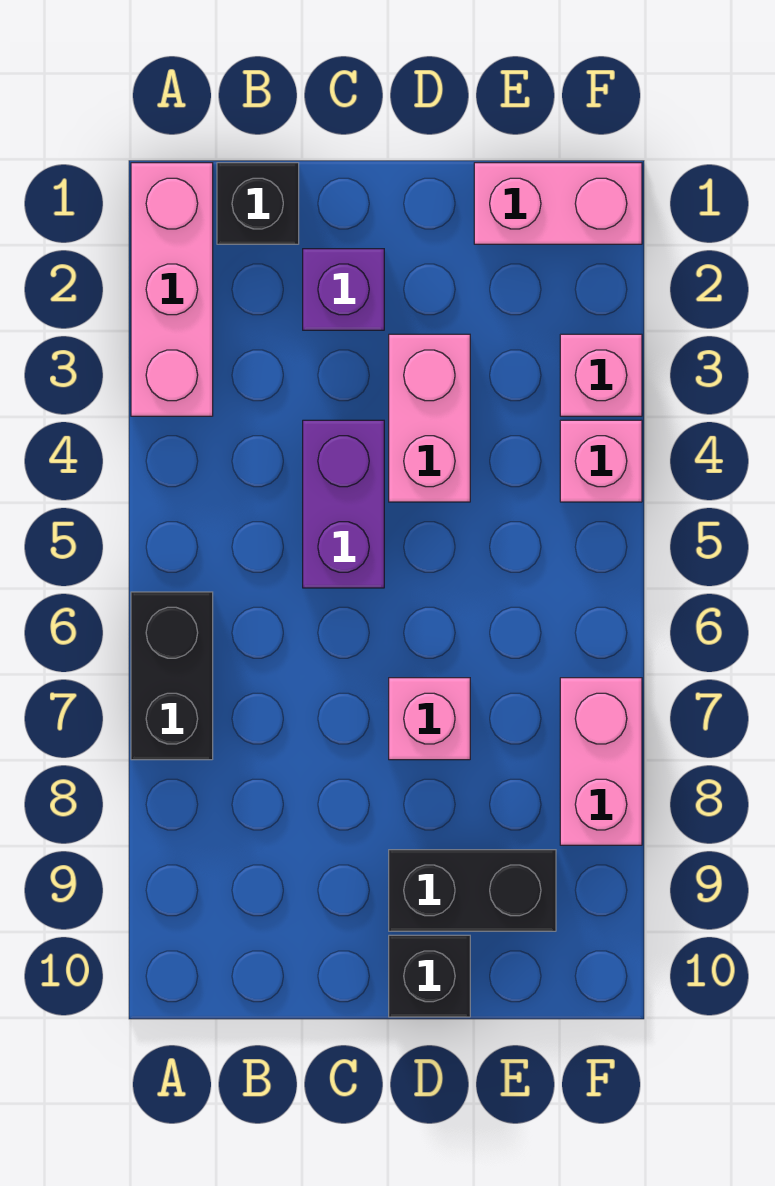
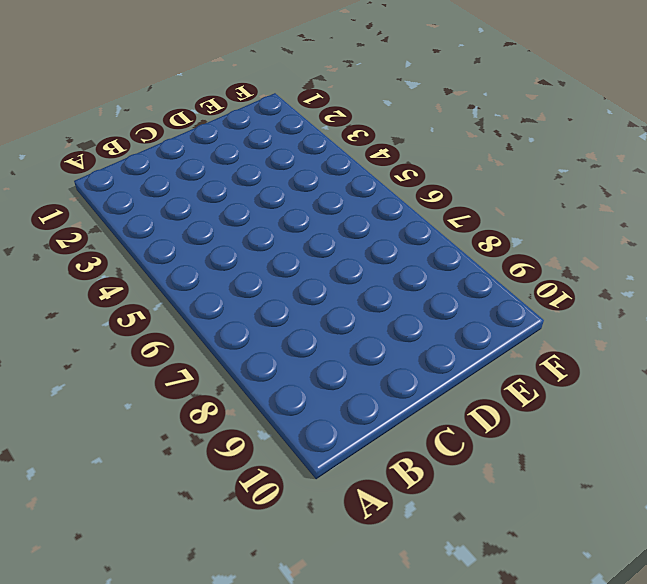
none -> pink 1x3 brick [131,163,213,416]
none -> black 1x2 brick [131,592,213,760]
none -> black 1x1 brick [217,163,299,244]

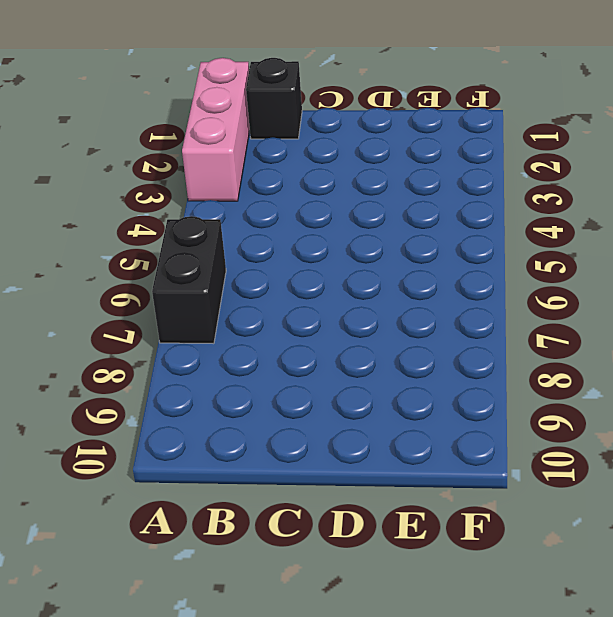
none -> purple 1x1 brick [303,249,384,330]
none -> purple 1x2 brick [303,420,384,588]
none -> pink 1x2 brick [389,334,470,502]

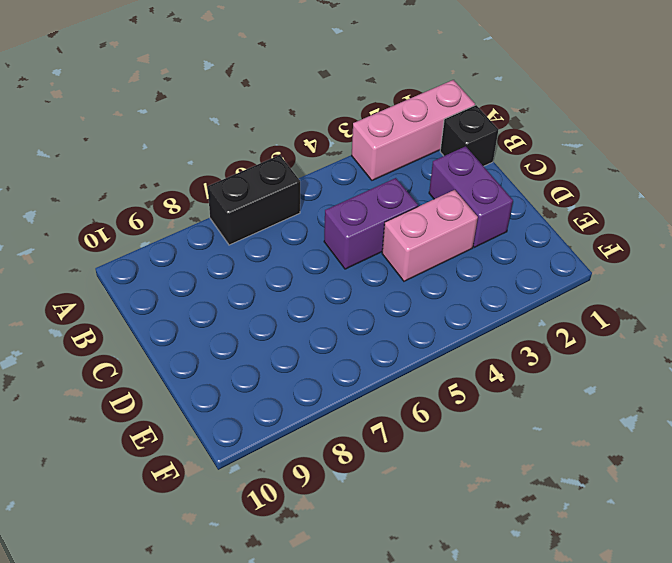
purple 1x2 brick [429,146,513,247] -> purple 1x1 brick [303,249,384,330]
none -> pink 1x1 brick [389,678,470,760]
none -> black 1x2 brick [389,850,556,931]
none -> black 1x1 brick [389,935,470,1017]

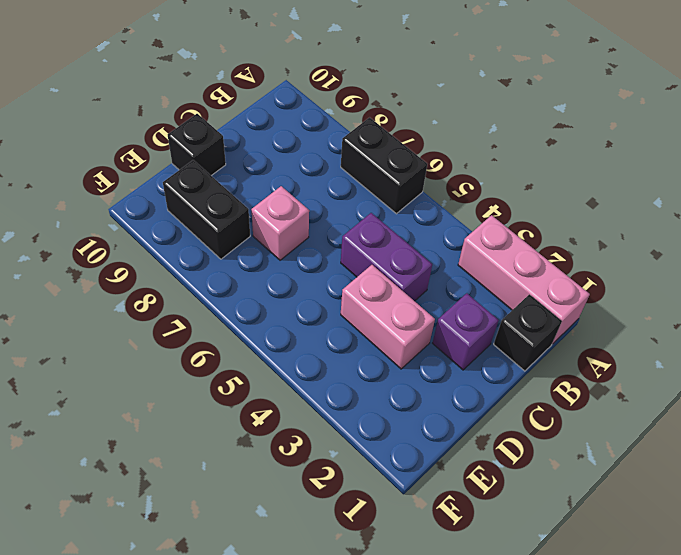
black 1x2 brick [163,160,250,259] -> black 1x2 brick turned to [389,850,556,931]
none -> pink 1x2 brick [474,163,642,244]
none -> pink 1x1 brick [560,334,642,416]
none -> pink 1x1 brick [560,420,642,502]

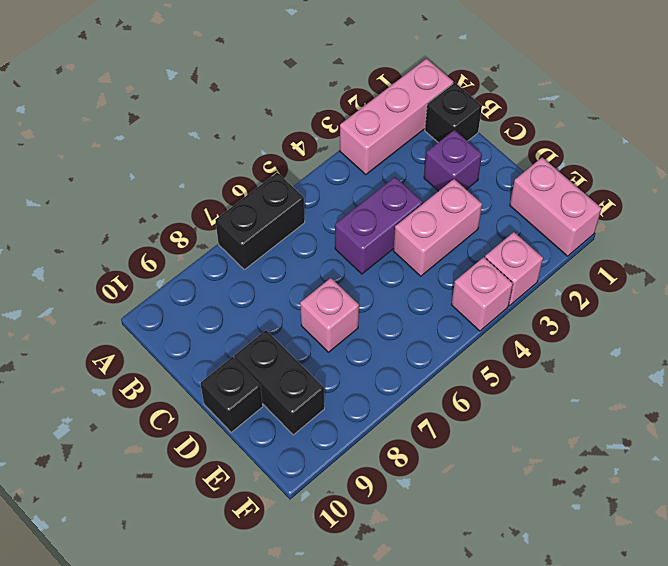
none -> pink 1x2 brick [560,678,642,845]

